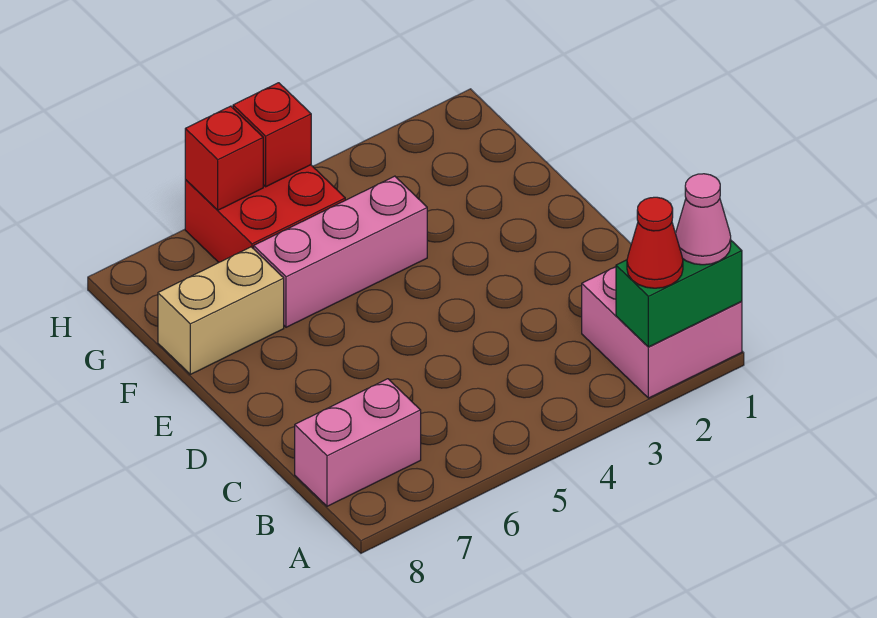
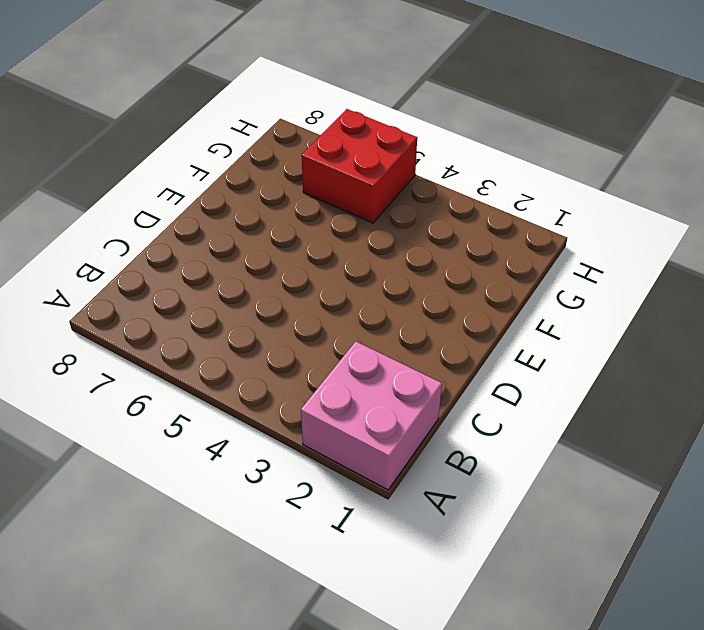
none -> pink 1x2 brick [295,379,421,506]
none -> pink 1x3 brick [254,176,427,327]

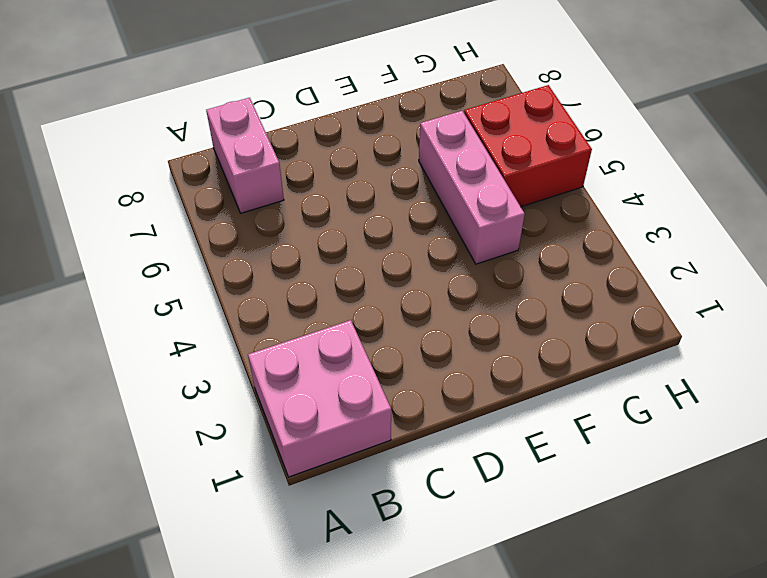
none -> tan 1x2 brick [158,247,284,374]
none -> green 1x2 brick [616,241,742,347]

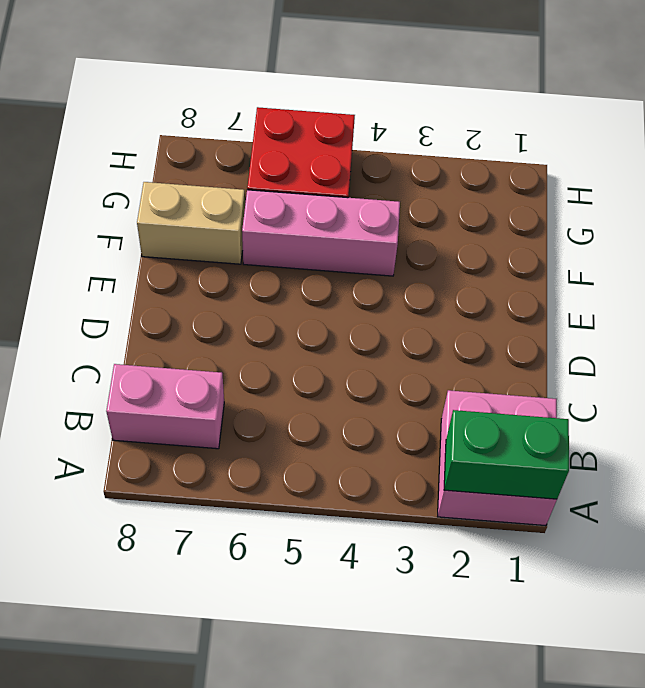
none -> red 1x1 brick [233,83,311,187]
none -> red 1x1 brick [185,106,263,210]

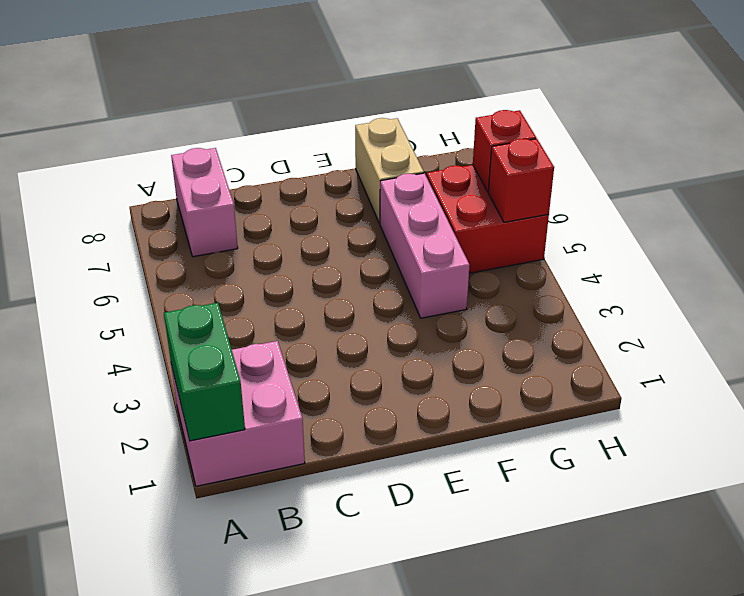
none -> pink 1x1 cone [676,174,731,265]
none -> red 1x1 cone [627,197,683,288]

